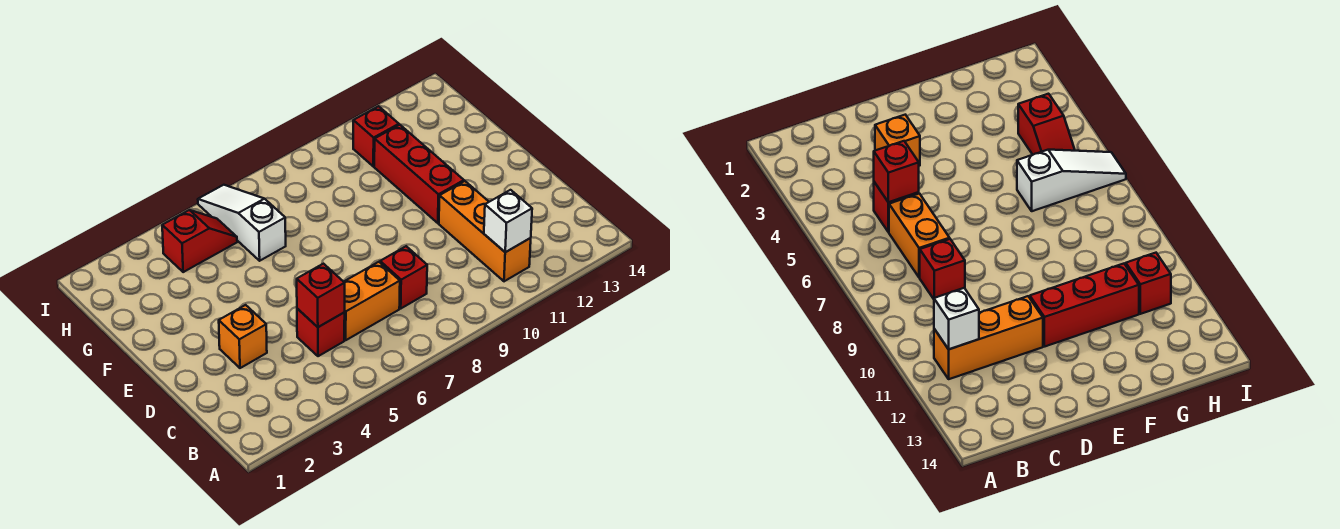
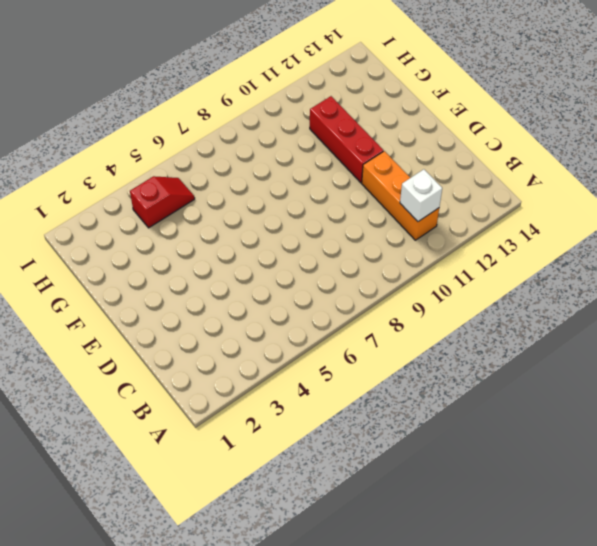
none -> red 1x1 brick [297,309,345,356]
none -> orange 1x2 brick [344,262,400,340]

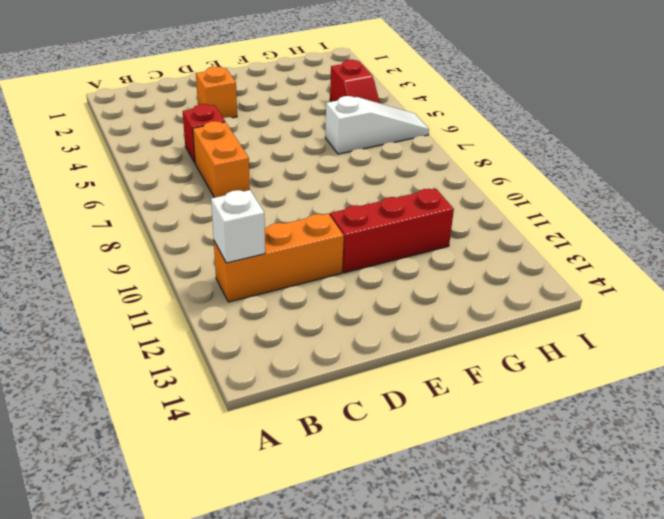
none -> red 1x1 brick [380,246,427,308]
none -> red 1x1 brick [353,106,399,166]

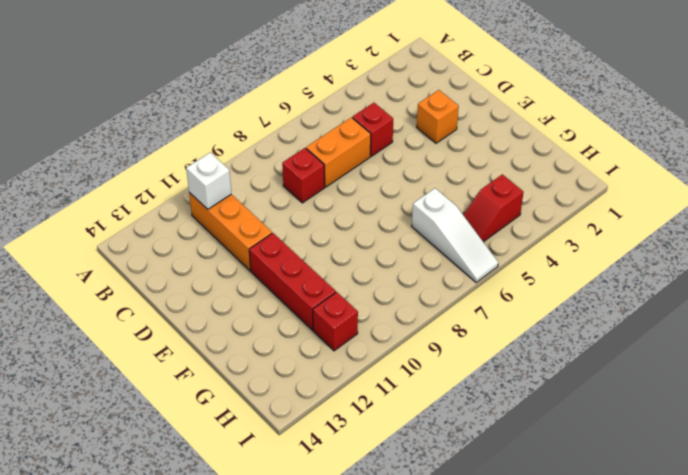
none -> red 1x1 brick [297,264,345,327]

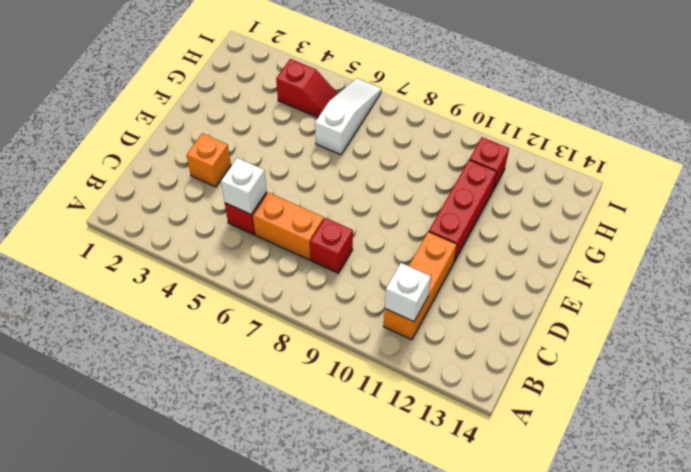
white 1x1 brick [221,158,267,214] -> red 1x1 brick [297,264,345,327]

